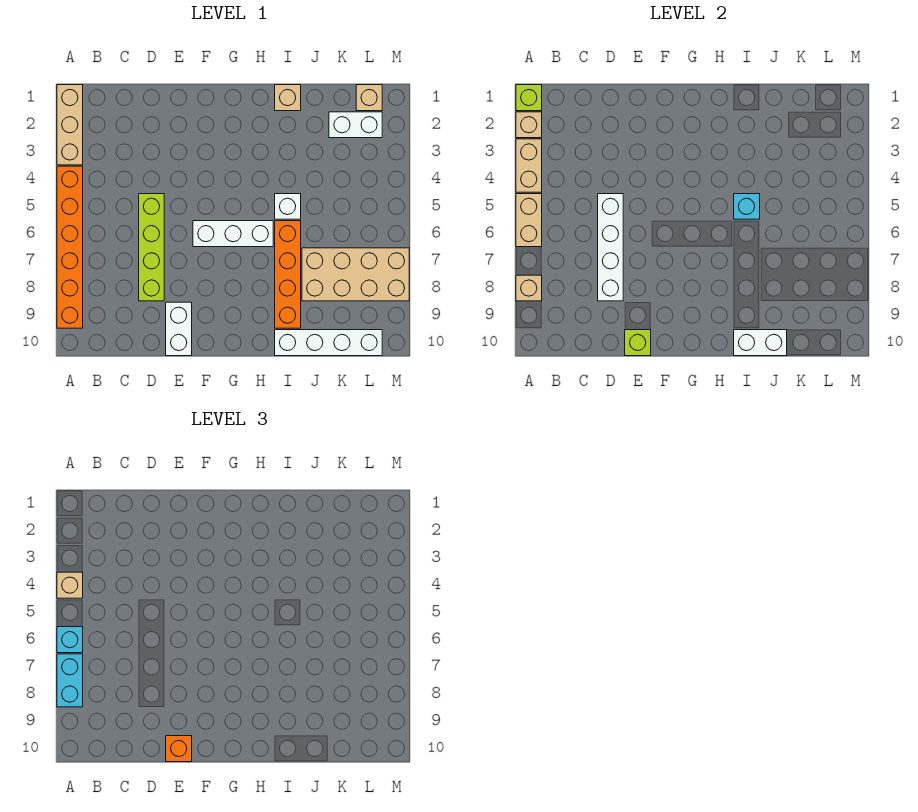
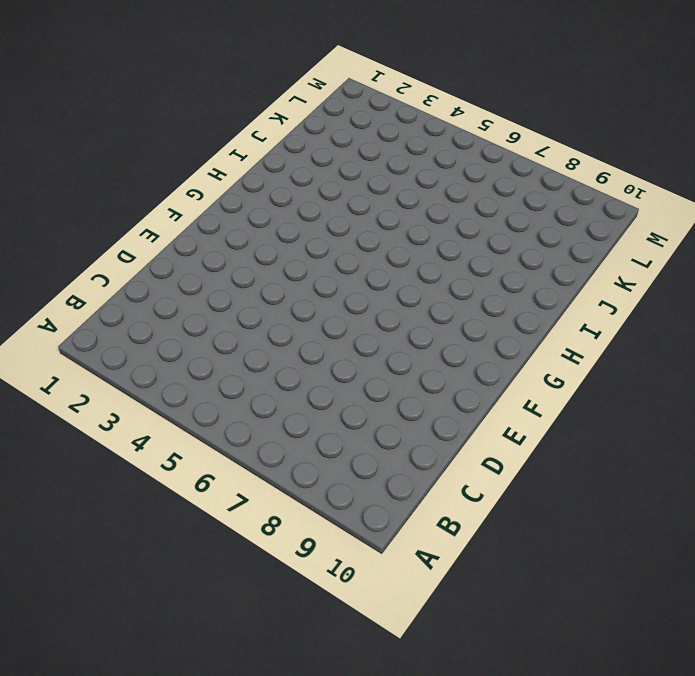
none -> tan 1x3 brick [57,85,83,165]
none -> orange 1x6 brick [57,166,83,328]
none -> lime 1x4 brick [139,194,164,301]

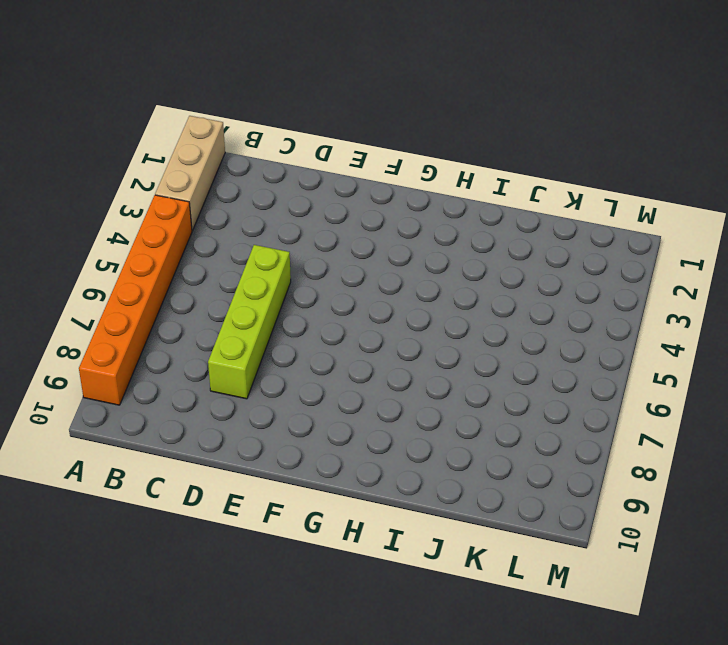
none -> white 1x2 brick [166,302,192,356]
none -> white 1x3 brick [193,221,273,247]
none -> tan 1x1 brick [275,85,301,111]

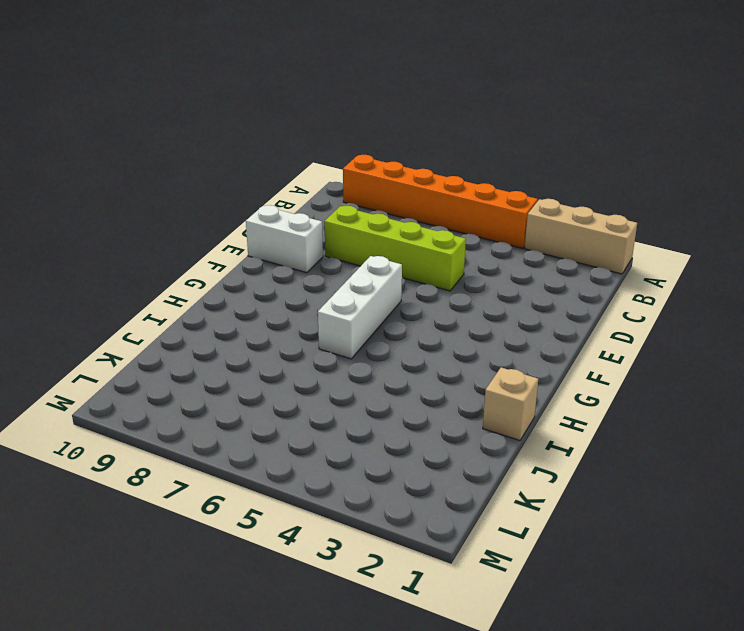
none -> white 1x1 brick [275,194,301,219]
none -> orange 1x4 brick [275,221,301,328]
none -> white 1x4 brick [275,330,382,356]

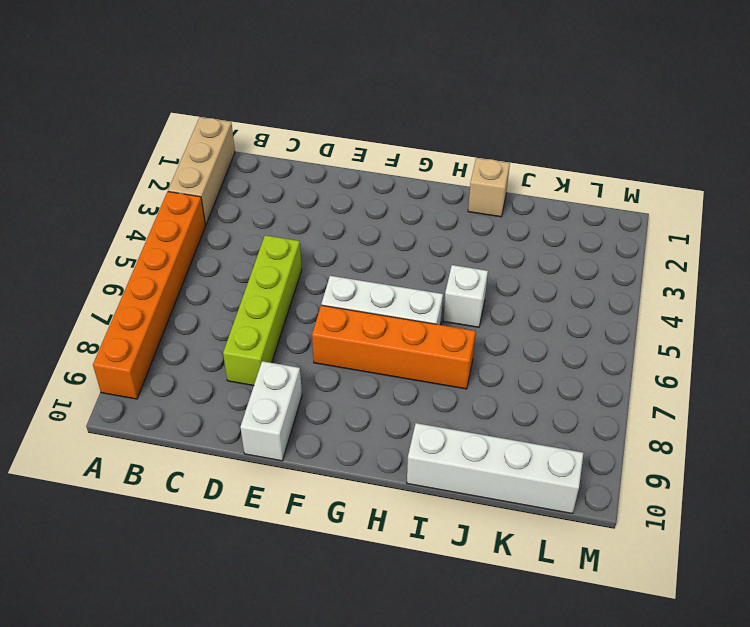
orange 1x4 brick [312,305,476,389] -> orange 1x4 brick turned to [275,221,301,328]
none -> tan 2x4 brick [302,248,409,301]
none -> white 1x2 brick [329,112,382,138]
none -> tan 1x1 brick [356,85,382,111]

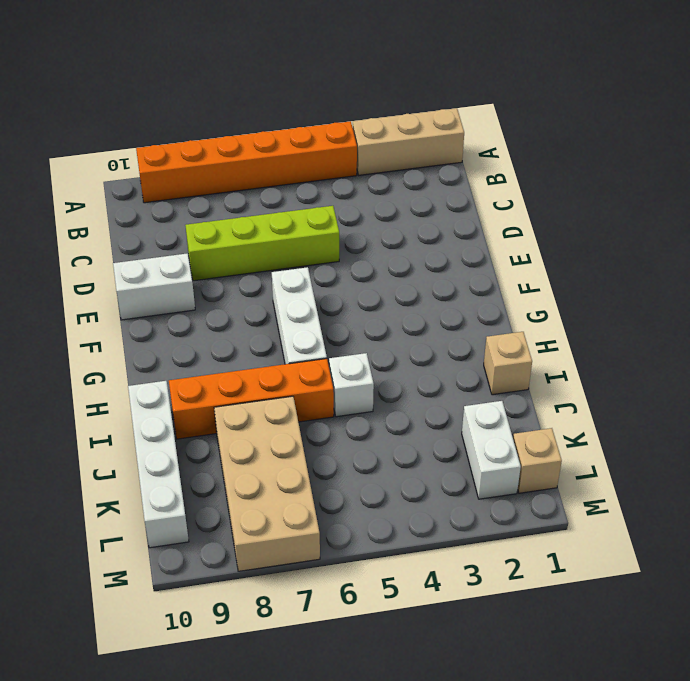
none -> lime 1x1 brick [516,85,542,111]
none -> tan 1x1 brick [516,112,542,138]
none -> tan 1x2 brick [516,139,542,192]

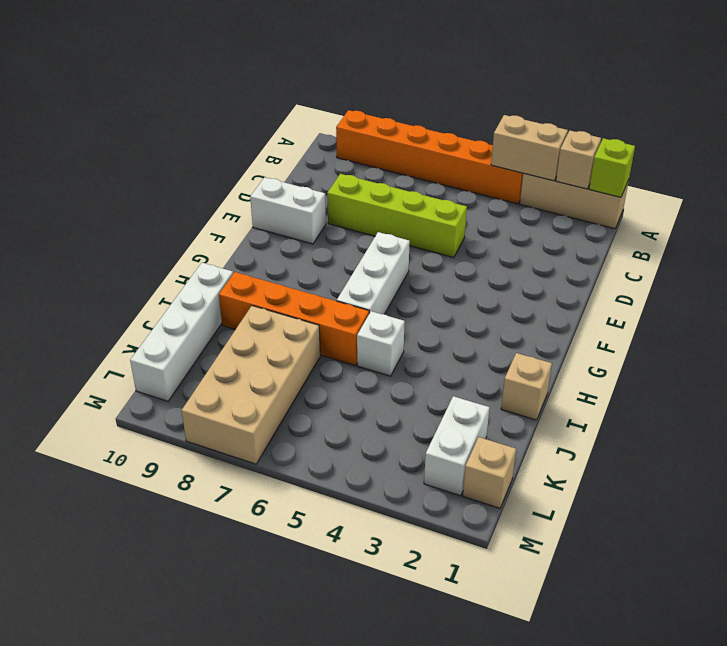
none -> tan 1x2 brick [516,194,542,247]
none -> tan 1x1 brick [516,275,542,301]
none -> white 1x4 brick [598,194,623,301]

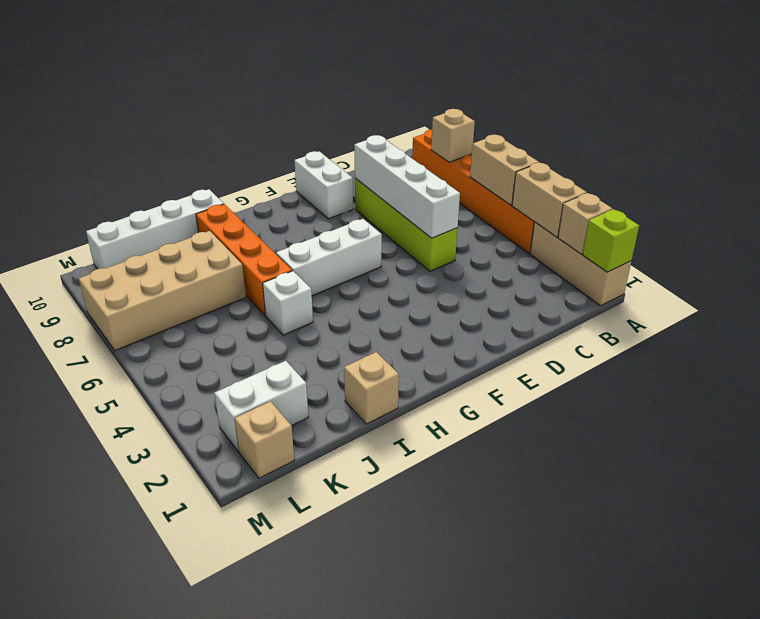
none -> lime 1x1 brick [625,330,651,356]
none -> cyan 1x1 brick [734,194,760,219]
none -> white 1x2 brick [734,330,787,356]

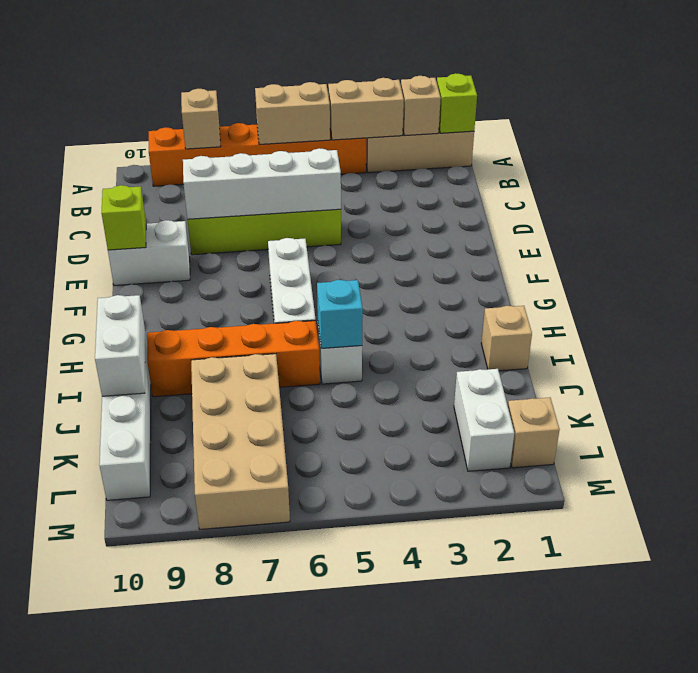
none -> tan 1x1 brick [57,572,83,598]
none -> cyan 1x1 brick [57,627,83,653]
none -> cyan 1x2 brick [57,654,83,707]

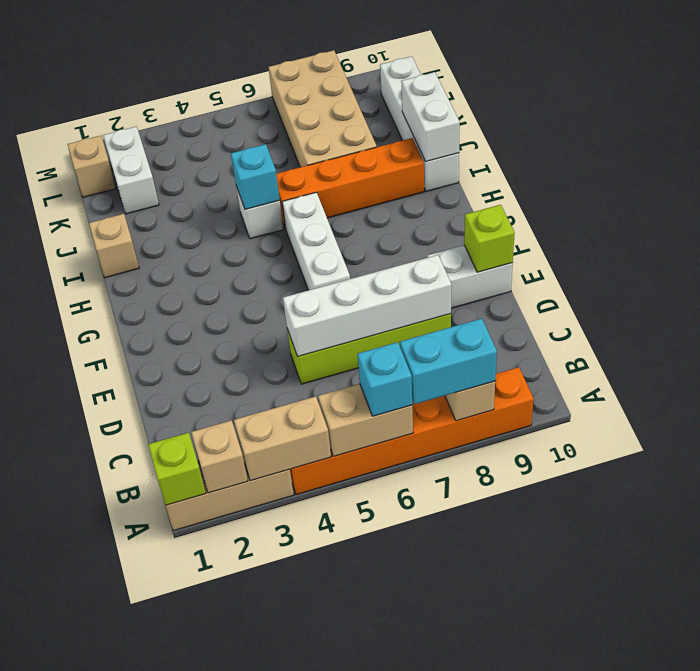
none -> tan 1x1 brick [57,572,83,598]
none -> orange 1x1 brick [166,736,192,762]

